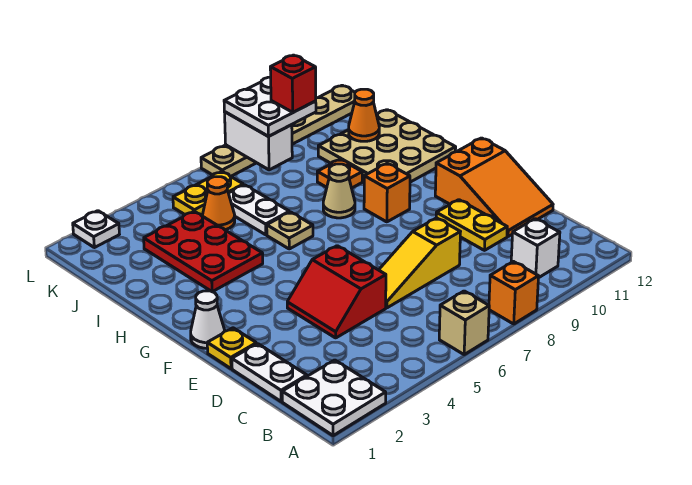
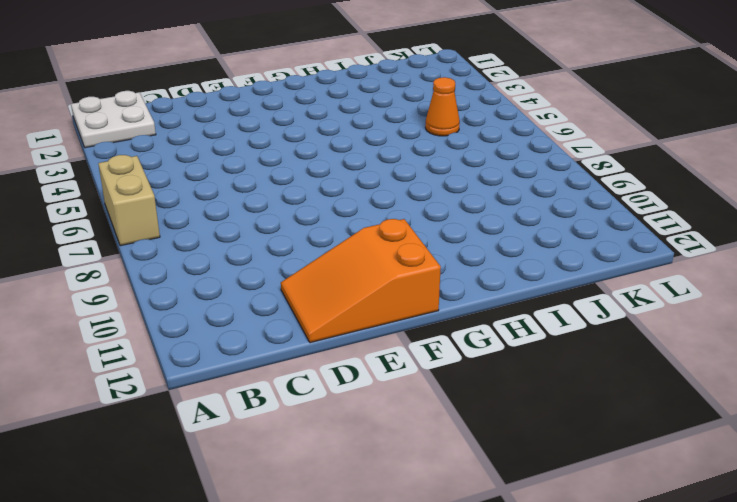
tan 1x2 brick [98,155,160,246] -> tan 1x1 brick [439,291,489,354]
none -> orange 1x1 brick [489,262,539,324]
none -> white 1x1 brick [511,219,560,278]
none -> white 1x2 plate [232,344,307,401]

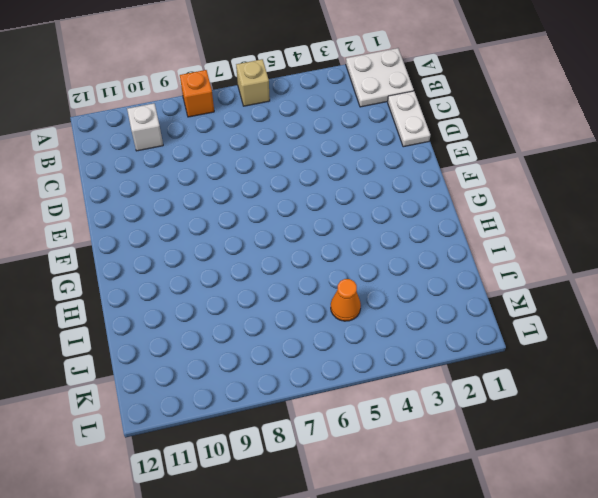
none -> red 2x2 slope [287,246,386,338]
none -> yellow 1x3 slope [379,218,460,308]
none -> yellow 1x2 plate [436,200,507,250]

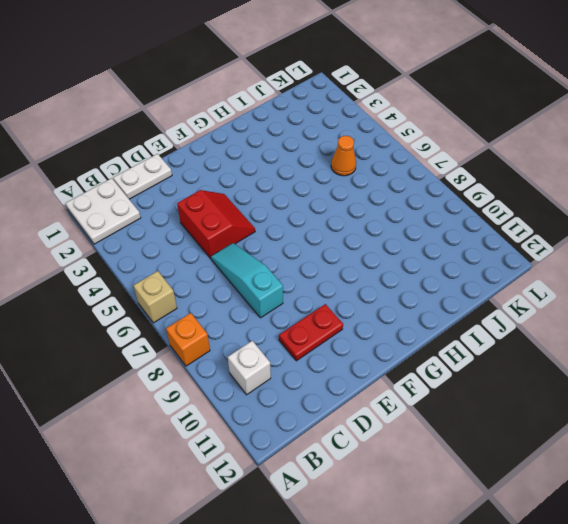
red 2x2 slope [177,190,255,258] -> red 2x2 slope turned to [287,246,386,338]
cyan 1x3 slope [211,243,283,318] -> yellow 1x3 slope [379,218,460,308]
red 1x2 plate [279,304,343,361] -> yellow 1x2 plate [436,200,507,250]
none -> orange 2x3 slope [435,138,553,237]
none -> yellow 1x1 plate [207,328,256,369]
none -> white 1x1 cone [191,291,225,348]

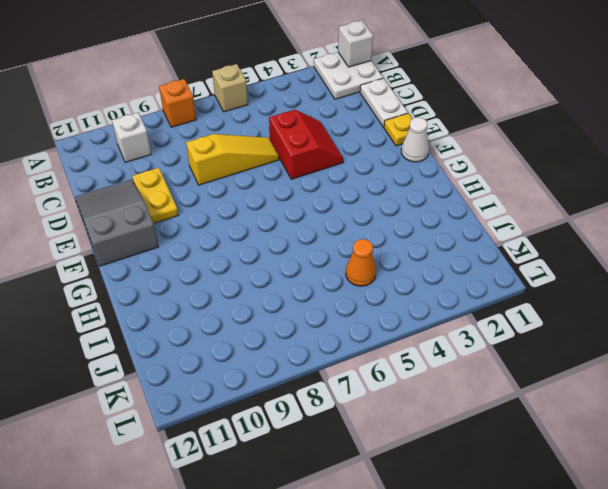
white 1x1 brick [338,20,373,67] -> none
grey 2x3 slope [75,180,159,266] -> orange 2x3 slope [435,138,553,237]
none -> orange 1x1 brick [364,163,410,222]
none -> red 2x3 plate [144,211,263,292]
none -> tan 1x1 plate [267,212,313,249]

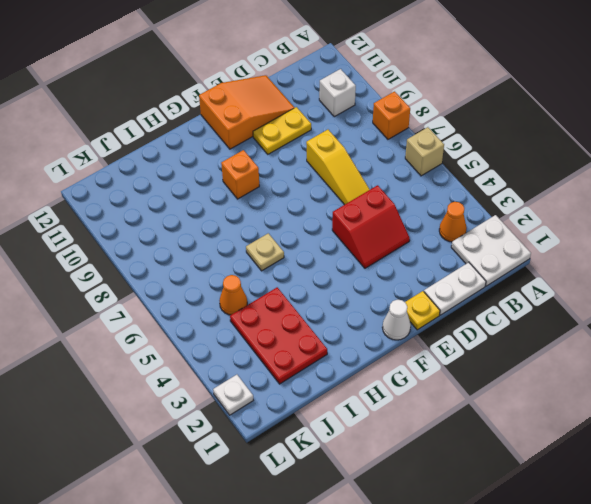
orange 1x1 cone [439,202,467,242] -> orange 1x1 cone moved to [349,89,379,141]
red 2x3 plate [230,287,327,384] -> red 2x3 plate turned to [144,211,263,292]
none -> tan 1x1 cone [323,164,355,218]
none -> tan 3x3 plate [318,110,456,182]
none -> white 1x2 plate [229,185,289,235]

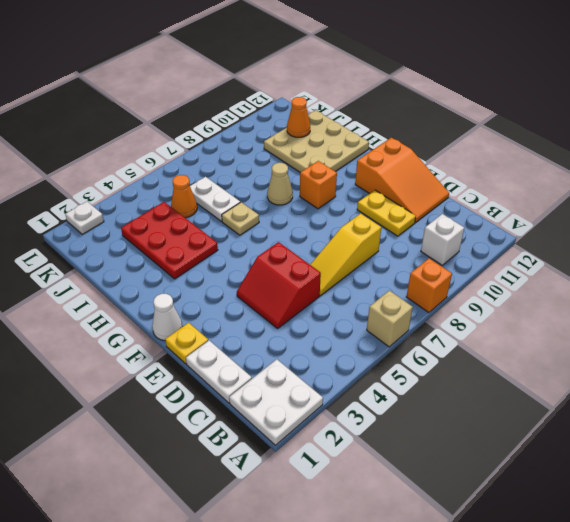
none -> orange 1x1 plate [317,159,362,188]
none -> yellow 1x2 plate [173,172,243,216]
none -> tan 1x6 plate [201,85,355,176]

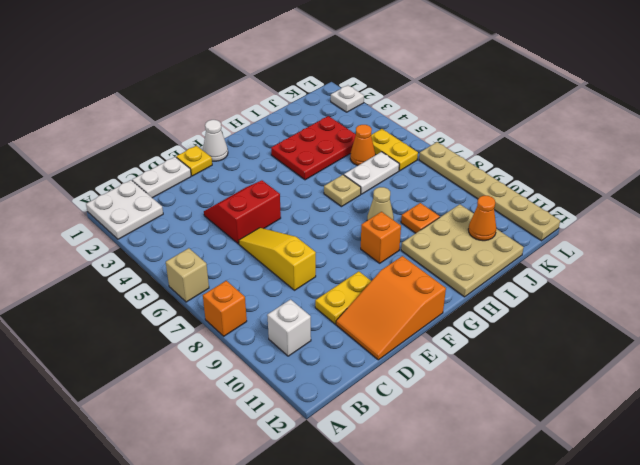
none -> white 1x2 brick [225,112,292,170]
none -> white 2x2 plate [224,77,316,136]
none -> red 1x1 brick [270,55,316,112]

